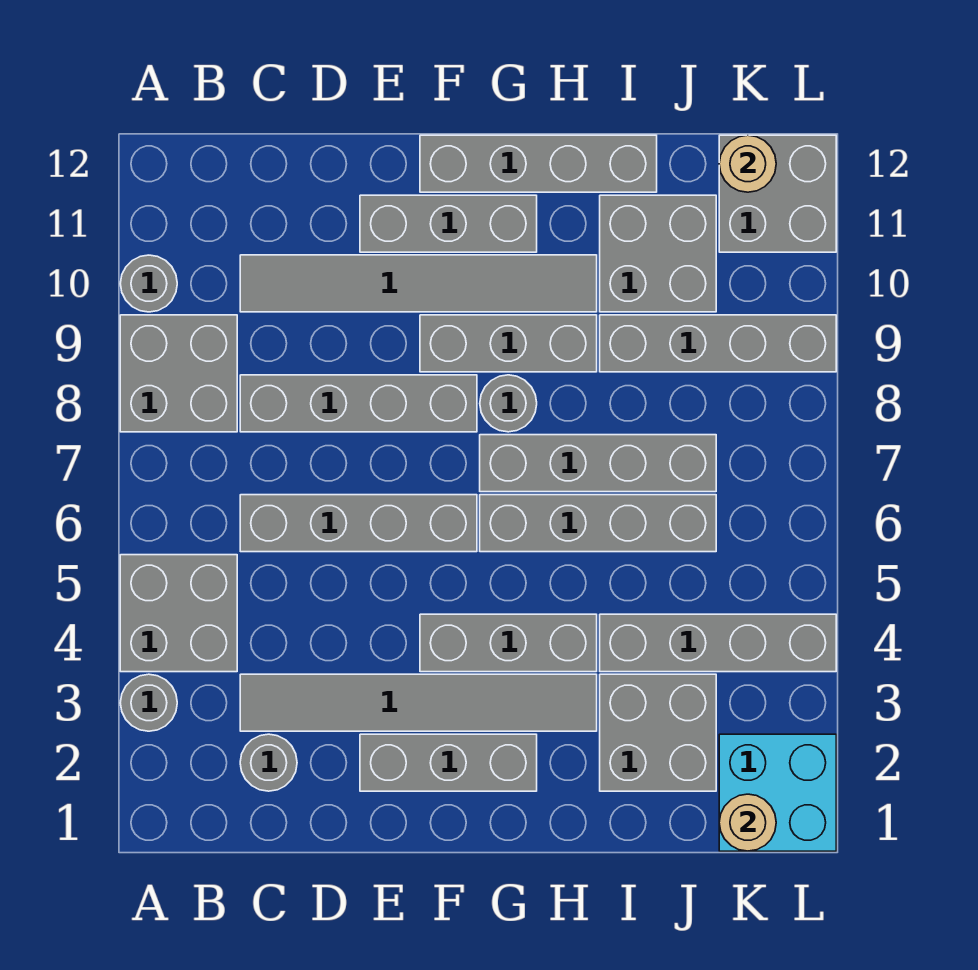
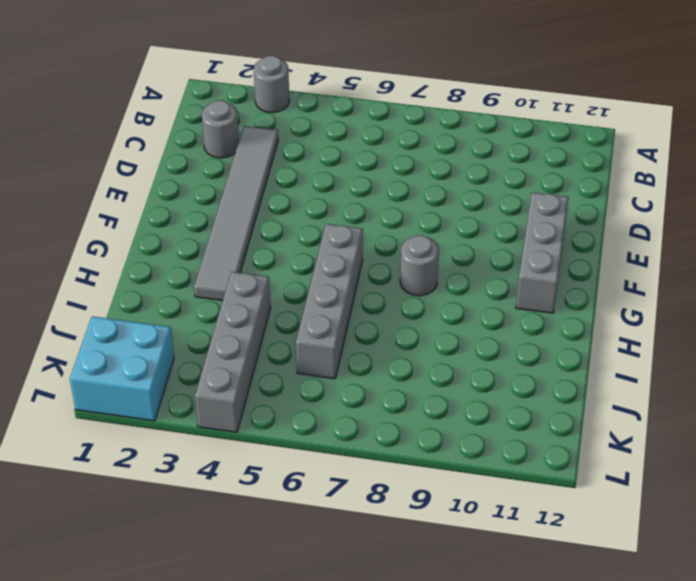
none -> grey 2x2 brick [120,555,237,672]
none -> grey 2x2 brick [120,315,237,432]
none -> grey 1x1 round brick [120,255,177,312]

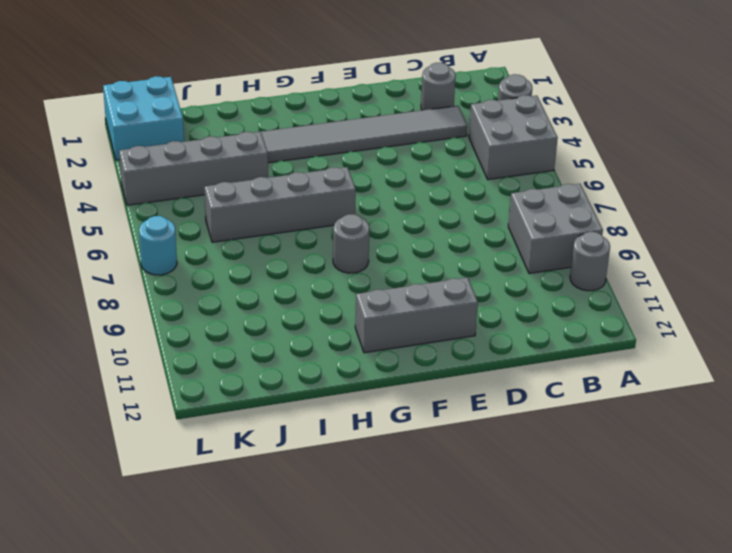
cyan 1x1 round brick [139,216,177,275] -> none
none -> grey 1x4 brick [240,495,477,552]
none -> grey 1x4 brick [240,375,477,432]
none -> grey 1x6 tile [240,255,597,312]

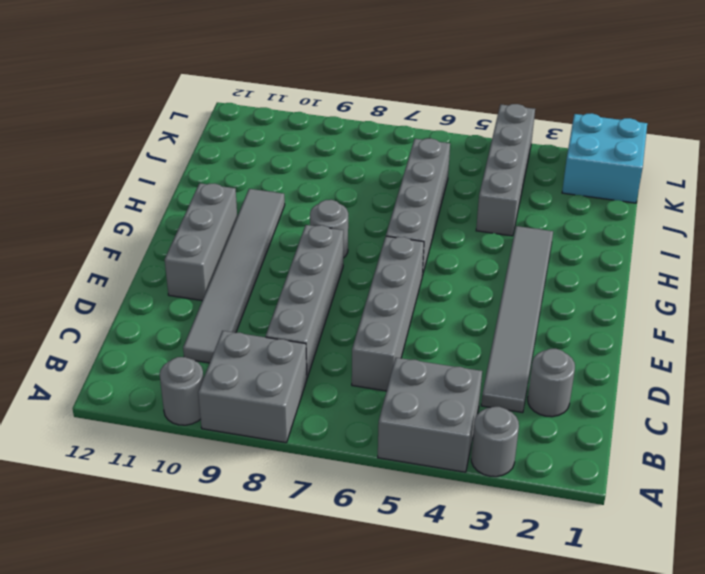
none -> grey 1x3 brick [360,734,537,791]
none -> grey 1x3 brick [420,614,597,672]
none -> grey 1x3 brick [420,315,597,372]

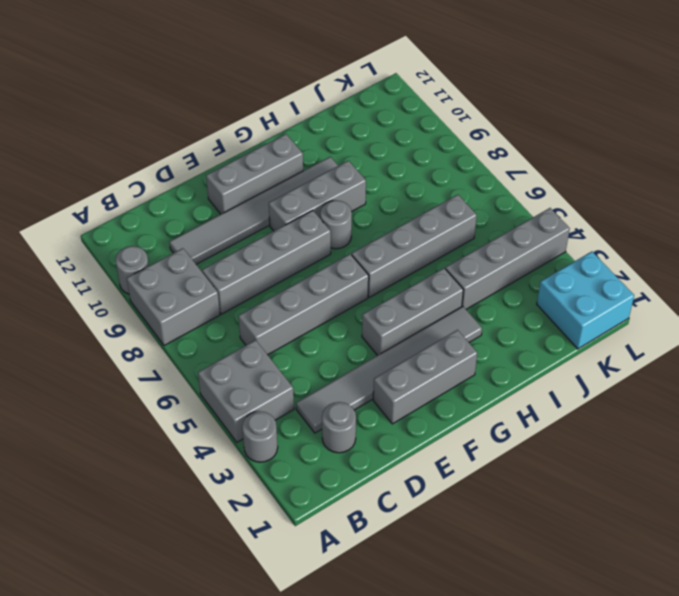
none -> grey 1x4 brick [420,135,657,192]
none -> grey 1x4 brick [480,435,716,492]
none -> grey 2x2 brick [600,674,716,791]

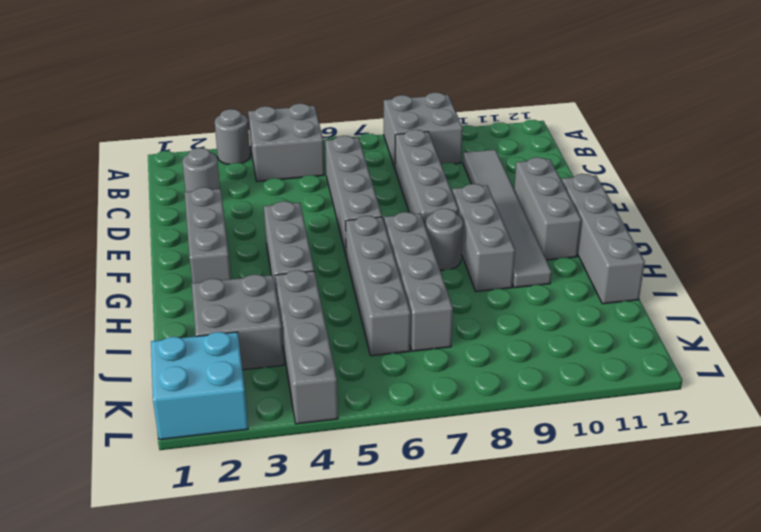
none -> grey 1x1 round brick [120,255,177,312]
none -> grey 1x6 tile [240,674,597,731]
none -> grey 1x4 brick [600,315,836,372]

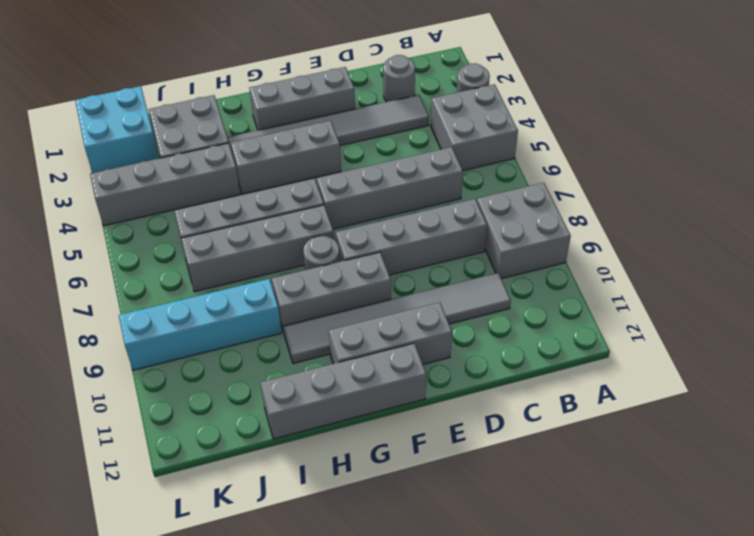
cyan 1x4 brick [119,279,282,370] -> grey 1x4 brick [600,315,836,372]
none -> grey 1x1 round brick [120,255,177,312]
none -> grey 2x2 brick [600,195,716,312]
none -> grey 2x2 brick [719,135,836,252]

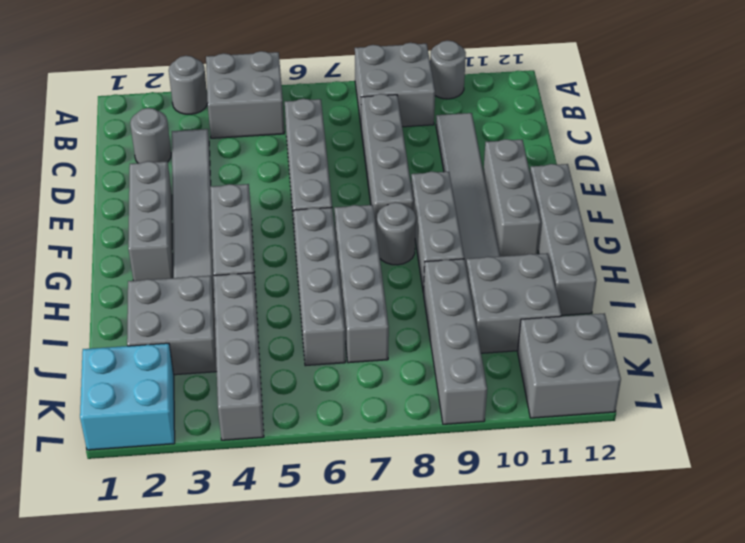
none -> tan 1x1 round brick [719,794,776,851]
none -> tan 1x1 round brick [719,135,776,192]

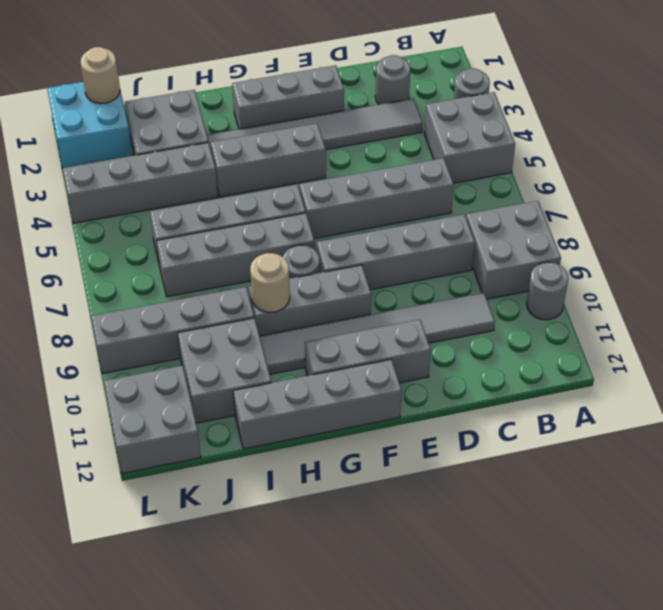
tan 1x1 round brick [250,253,290,313] -> tan 1x1 round brick moved to [719,135,776,192]

